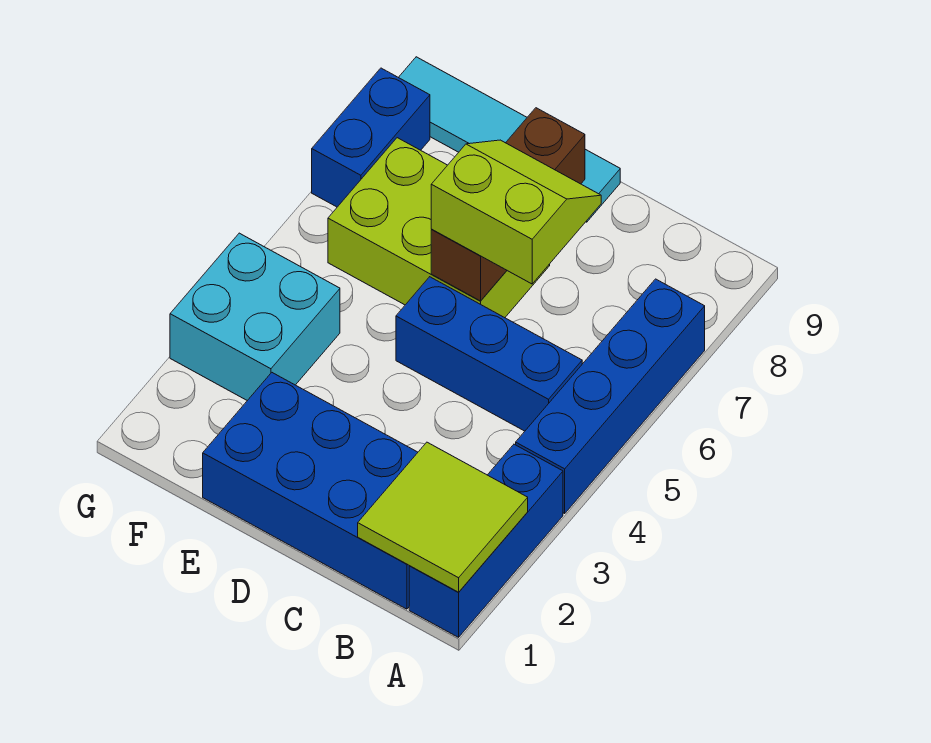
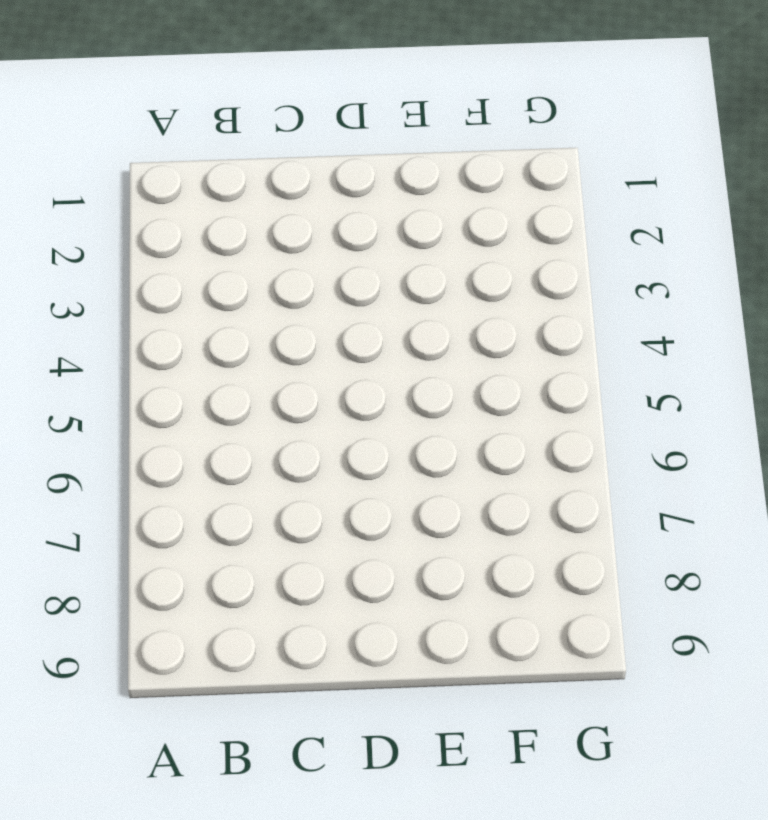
none -> blue 1x3 brick [409,444,563,637]
none -> blue 1x4 brick [516,279,705,513]

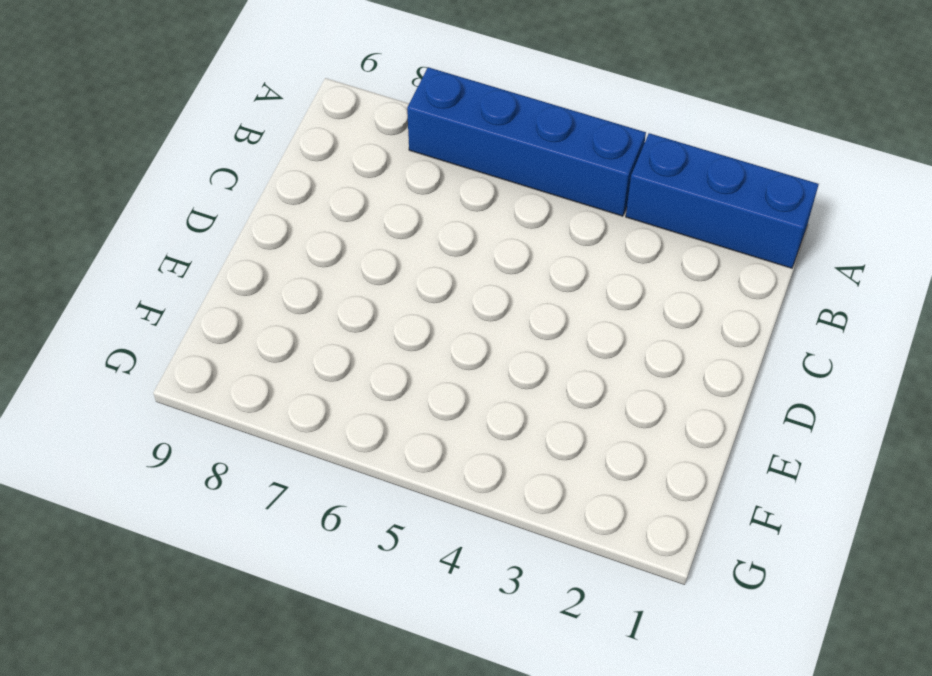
none -> blue 2x4 brick [203,373,418,609]
none -> blue 1x3 brick [396,277,582,431]

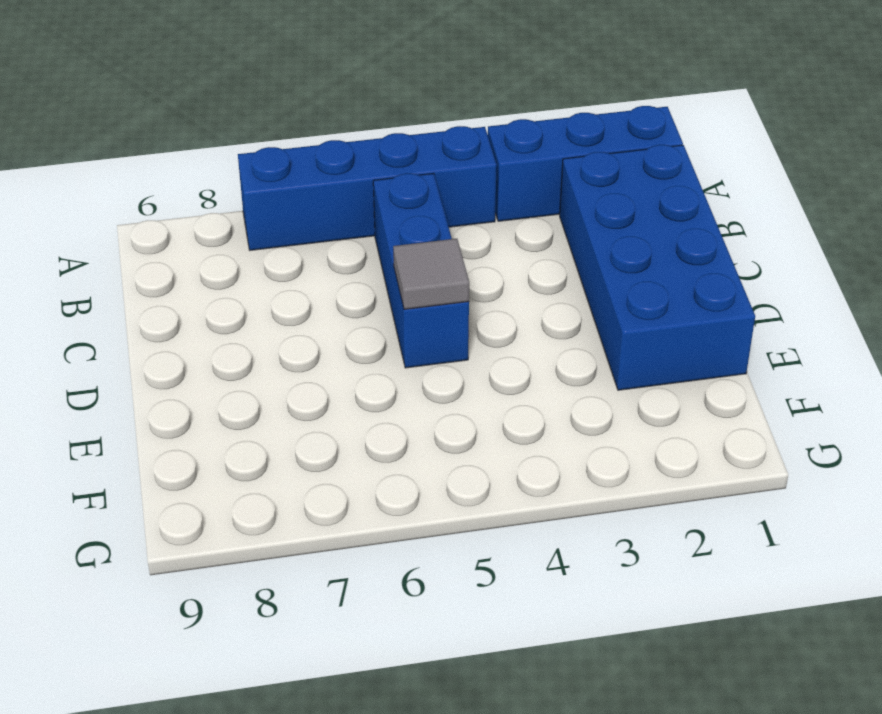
grey 1x1 tile [393,239,469,309] -> none
none -> lime 2x3 brick [328,138,550,318]
none -> cyan 1x4 tile [399,57,620,222]

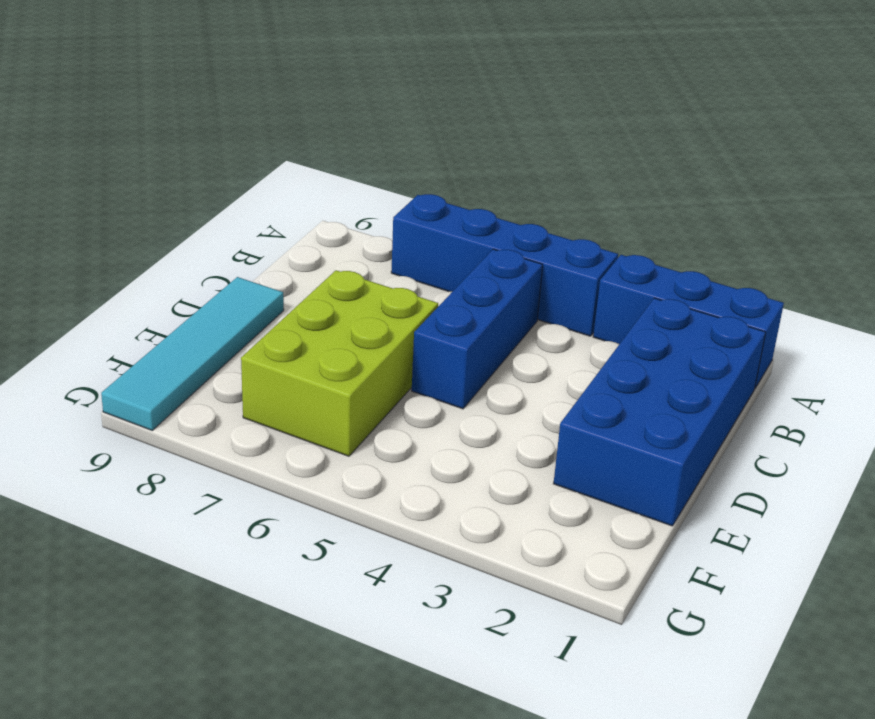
none -> cyan 2x2 brick [170,233,340,401]
none -> blue 1x2 brick [312,68,430,207]

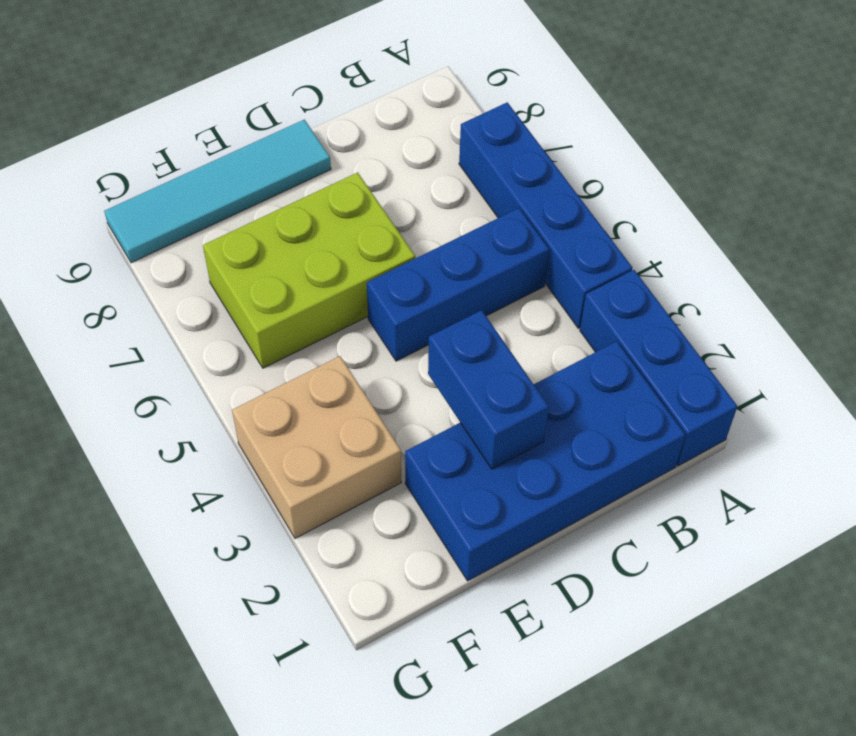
blue 1x2 brick [428,310,549,469] -> blue 1x2 brick moved to [312,68,430,207]
tan 2x2 brick [232,356,401,538] -> cyan 2x2 brick [170,233,340,401]
none -> lime 2x2 tile [358,442,528,592]
none -> brown 1x3 brick [431,108,585,301]

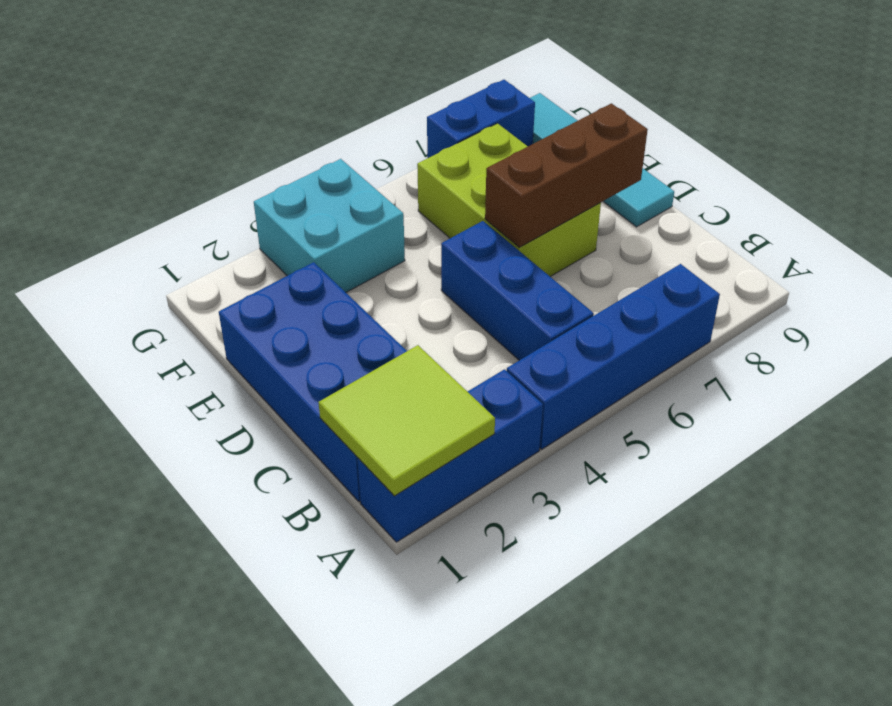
none -> lime 2x2 slope [431,140,601,284]

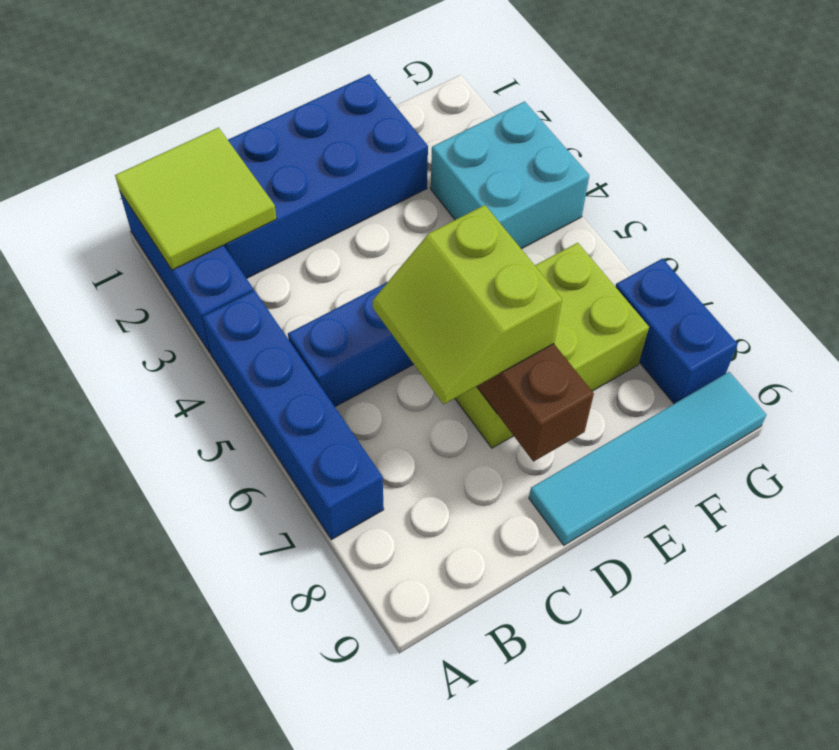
lime 2x2 slope [373,205,562,404] -> lime 2x2 slope turned to [431,140,601,284]

